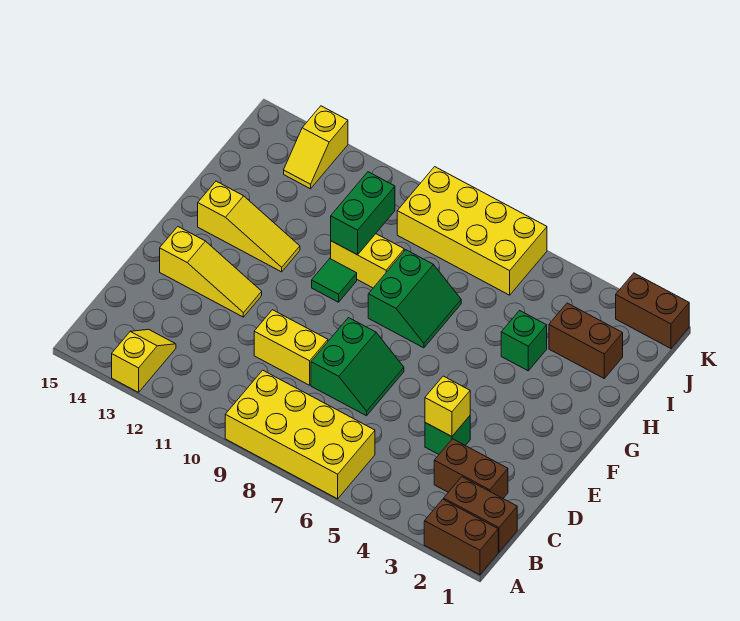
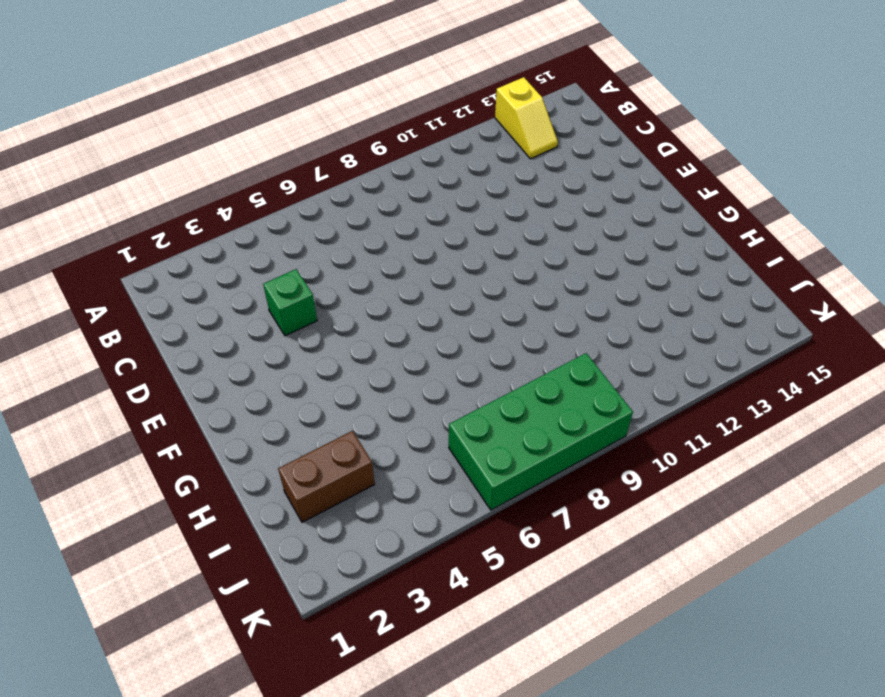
green 2x4 brick [449,353,633,510] -> yellow 2x4 brick [397,167,547,295]
none -> brown 1x2 brick [424,499,498,575]
none -> yellow 2x4 brick [225,370,375,499]
none -> brown 1x2 brick [444,477,517,552]

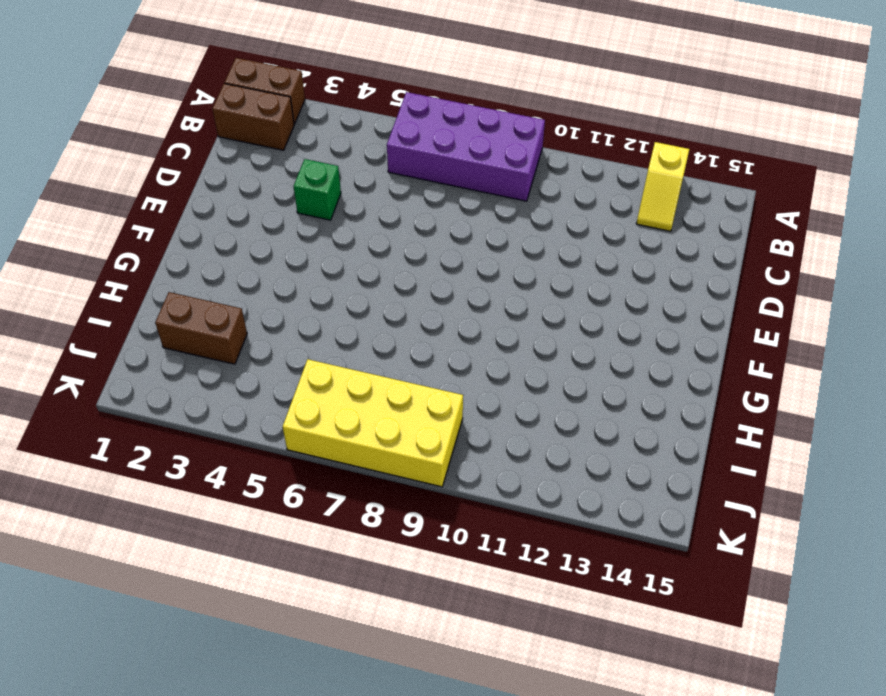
purple 2x4 brick [387,92,545,201] -> yellow 2x4 brick [225,370,375,499]
none -> brown 1x2 brick [434,439,508,498]
none -> green 2x2 slope [311,318,404,416]
none -> yellow 1x2 brick [254,310,328,385]

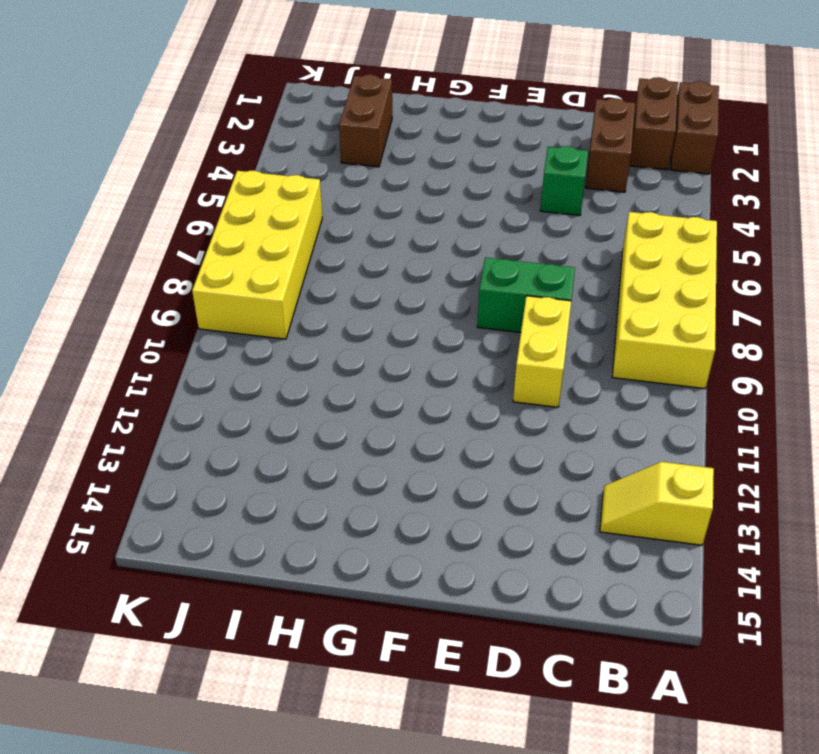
none -> yellow 1x3 slope [160,227,262,317]
none -> green 2x2 slope [368,250,461,348]
none -> green 1x1 tile [312,259,357,302]

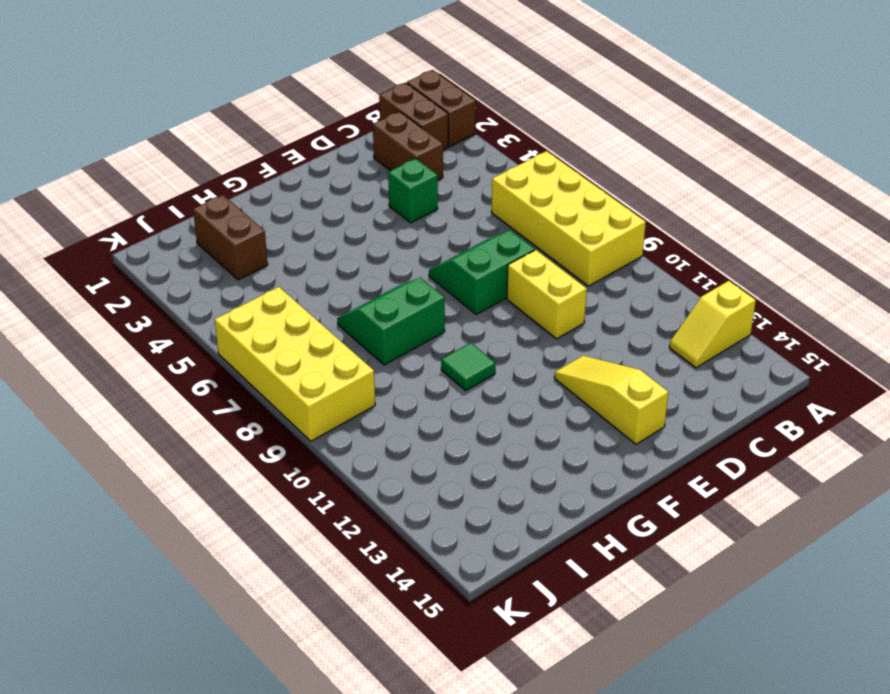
none -> yellow 1x3 slope [198,181,300,272]
none -> green 1x1 brick [501,311,547,371]
none -> yellow 1x2 brick [331,234,404,288]

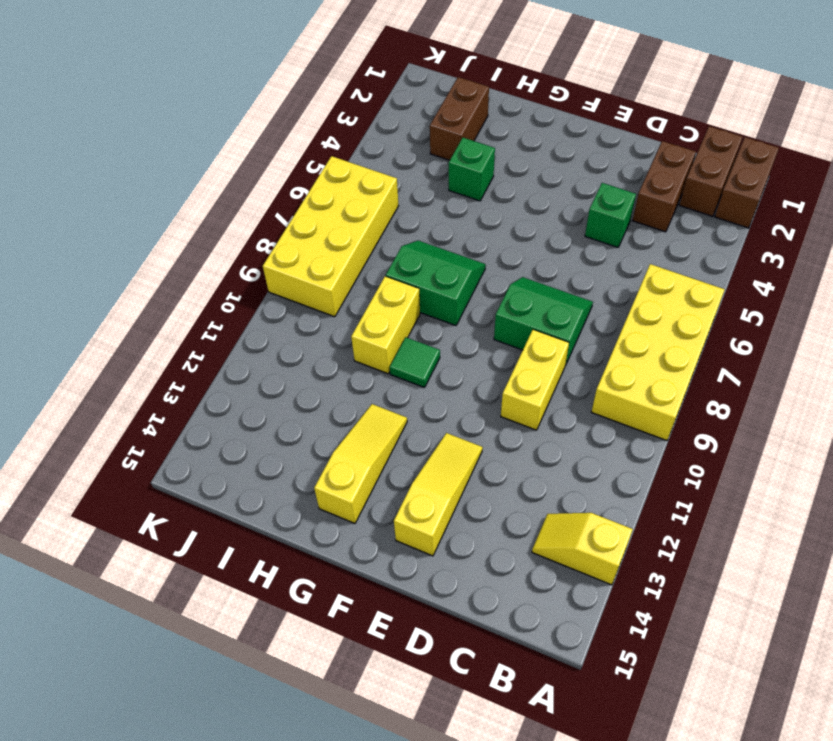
none -> yellow 1x2 slope [284,106,348,189]
none -> brown 1x2 brick [616,273,689,348]
none -> yellow 1x1 brick [425,376,470,437]

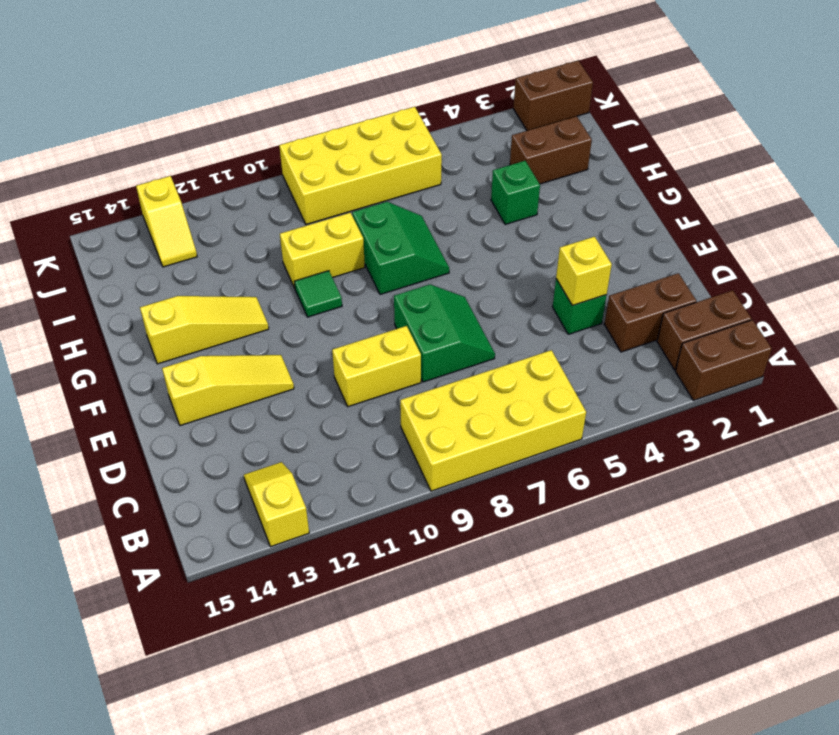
none -> green 1x2 brick [331,172,395,255]

